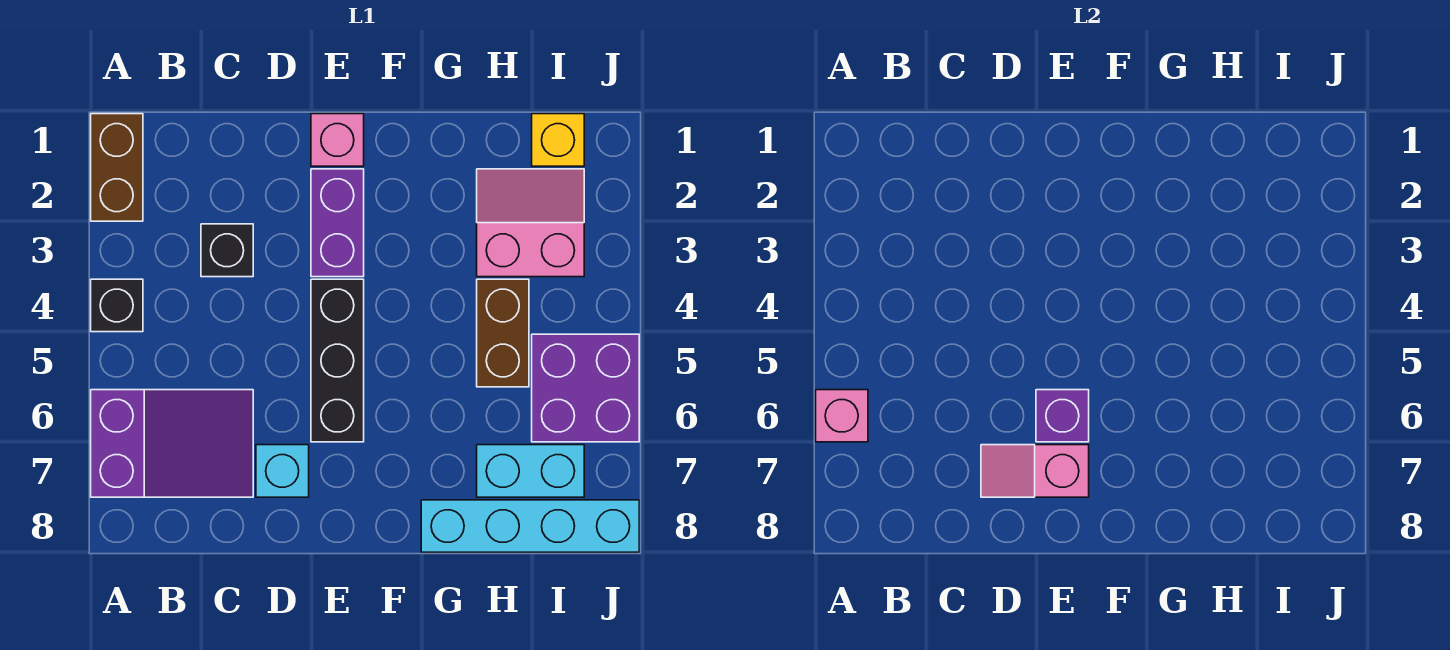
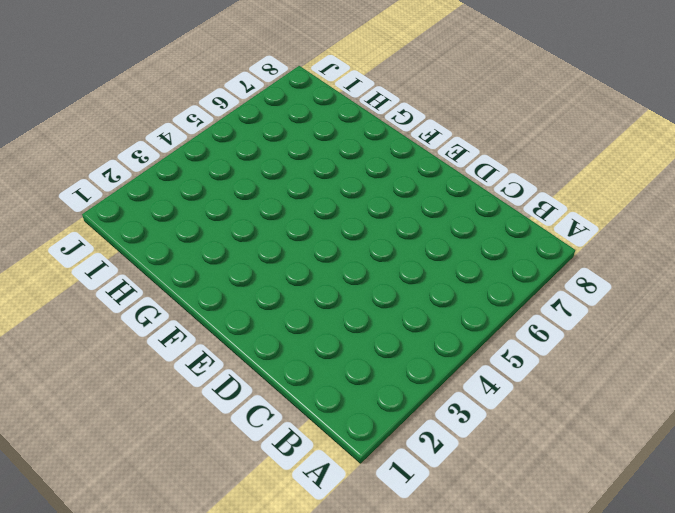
none -> brown 1x2 brick [91,114,143,221]
none -> black 1x1 brick [91,279,143,332]
none -> purple 2x3 slope [91,390,253,497]

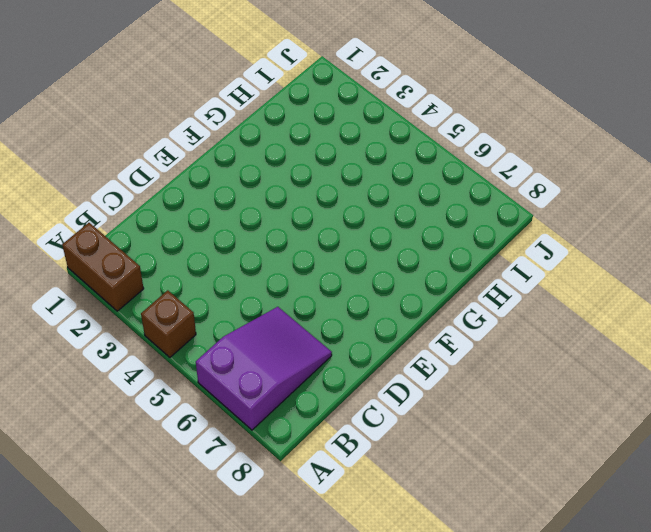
brown 1x1 brick [141,290,196,357] -> black 1x1 brick [91,279,143,332]
none -> black 1x1 brick [201,224,253,277]
none -> cyan 1x1 brick [256,445,309,497]
none -> pink 1x1 brick [311,114,364,166]

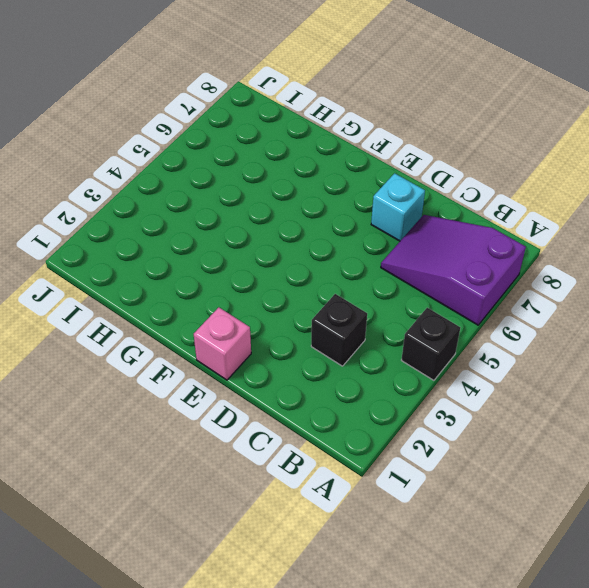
none -> brown 1x2 brick [91,114,143,221]
none -> purple 1x2 brick [311,169,364,277]
none -> black 1x3 brick [311,279,364,442]

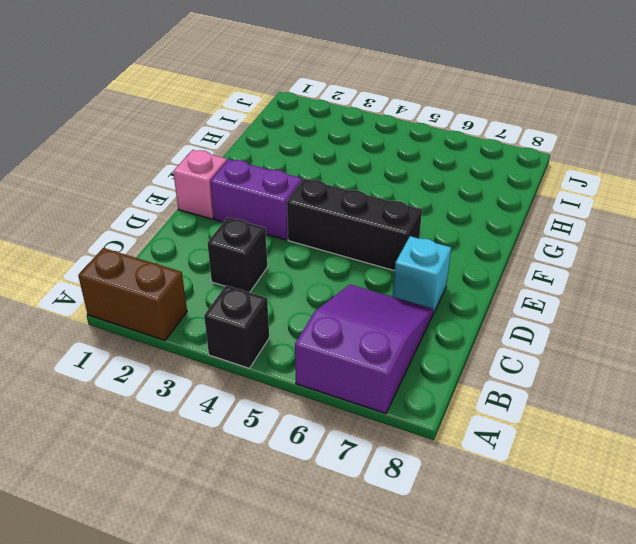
none -> cyan 1x4 brick [421,500,639,552]
none -> pink 2x2 slope [477,169,584,277]
none -> brown 1x2 brick [477,279,529,387]

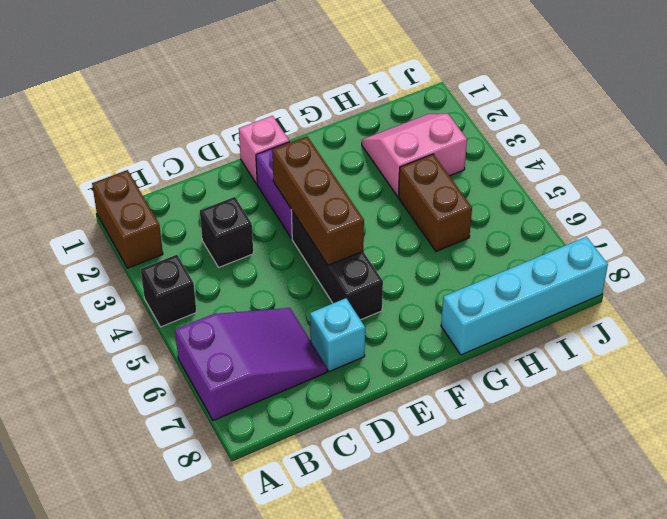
brown 1x3 brick [272,136,364,265] -> none
none -> cyan 1x2 brick [477,445,584,497]
none -> yellow 1x1 brick [532,114,584,166]
none -> purple 2x2 brick [532,334,639,442]

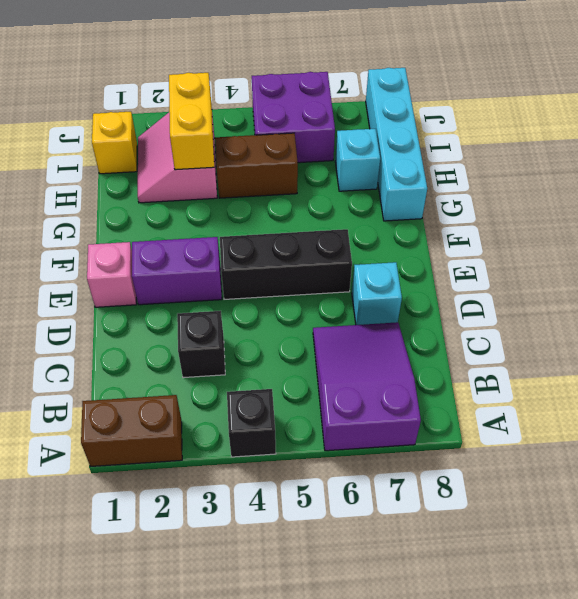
yellow 1x2 brick [169,73,214,170] -> none
cyan 1x1 brick [335,129,380,191] -> cyan 1x2 brick [477,445,584,497]
none -> pink 1x1 brick [816,390,868,442]
none -> pink 1x2 slope [981,445,1089,497]
none -> purple 1x1 brick [1036,390,1089,442]

